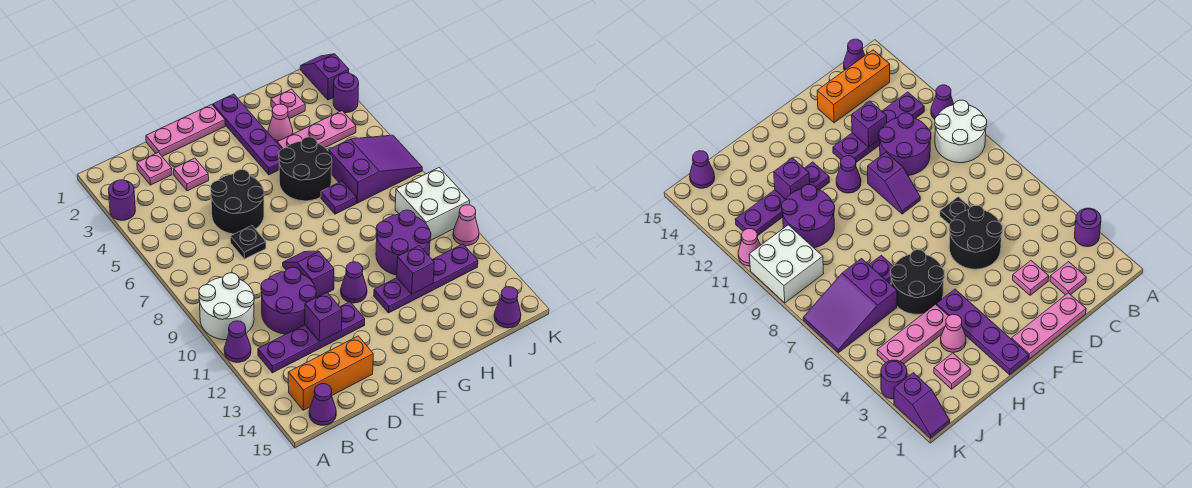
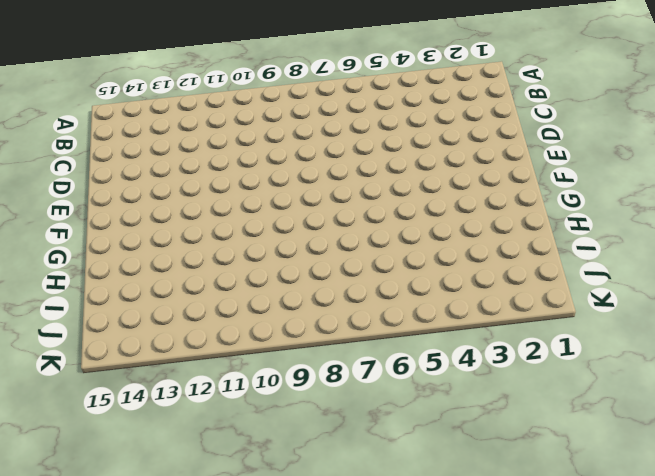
none -> purple 1x1 round brick [108,180,135,220]
none -> white 2x2 round brick [199,273,254,340]
none -> purple 1x1 cone [224,321,251,362]
none -> purple 1x4 plate [258,302,365,373]

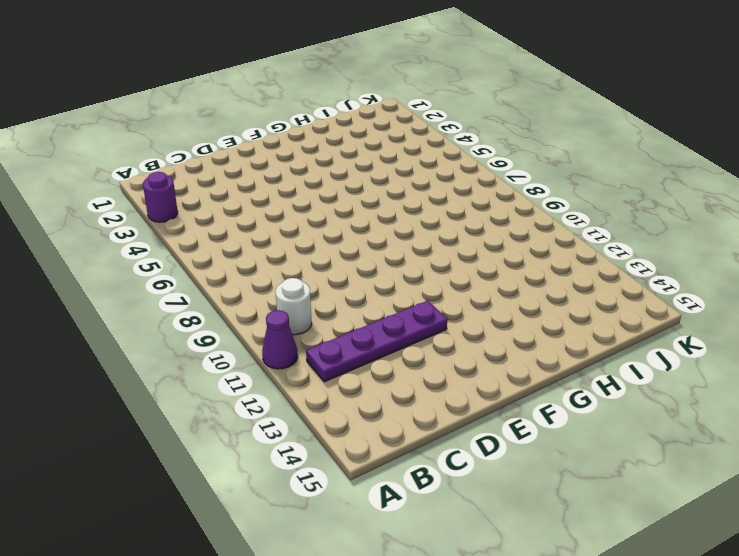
white 1x1 round brick [276,278,312,335] -> white 2x2 round brick [199,273,254,340]
none -> orange 1x3 brick [288,336,373,410]
none -> purple 1x1 cone [309,384,336,425]
none -> pink 1x1 plate [137,152,172,185]
none -> purple 2x2 round brick [261,267,316,334]

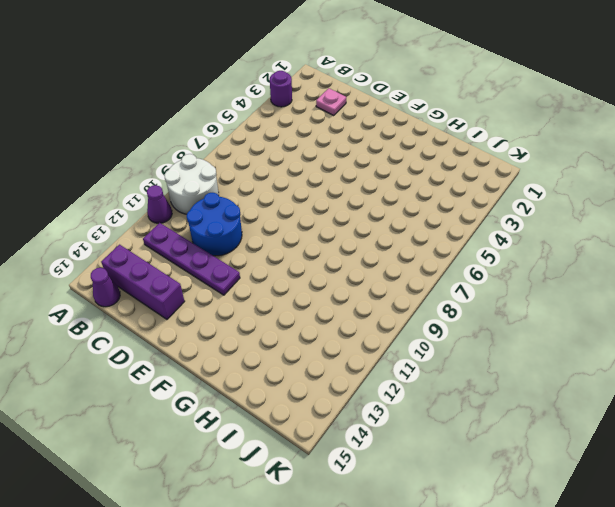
purple 1x3 brick [101,245,185,319] -> orange 1x3 brick [288,336,373,410]
blue 2x2 round brick [187,193,242,256] -> purple 2x2 round brick [261,267,316,334]
none -> pink 1x3 plate [146,104,225,156]
none -> pink 1x1 plate [174,158,209,191]
none -> black 2x2 round brick [211,169,264,234]
none -> black 1x1 plate [230,226,266,259]

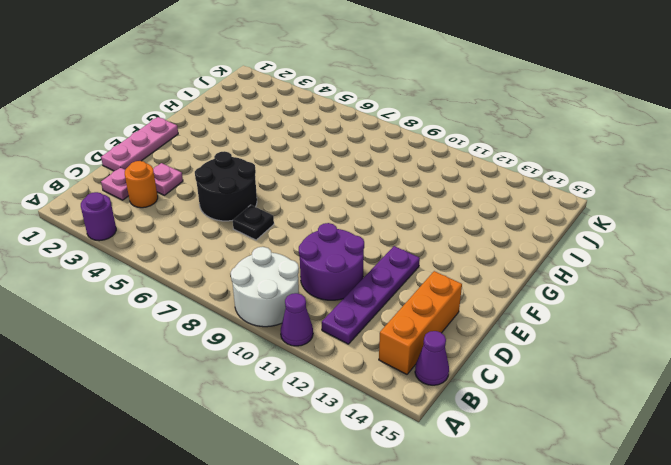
orange 1x1 round brick [125,161,158,208] -> none
none -> purple 1x2 slope [283,251,334,298]
none -> purple 1x1 cone [341,262,367,303]
none -> purple 1x4 plate [213,94,282,175]
none -> black 2x2 round brick [279,137,332,201]

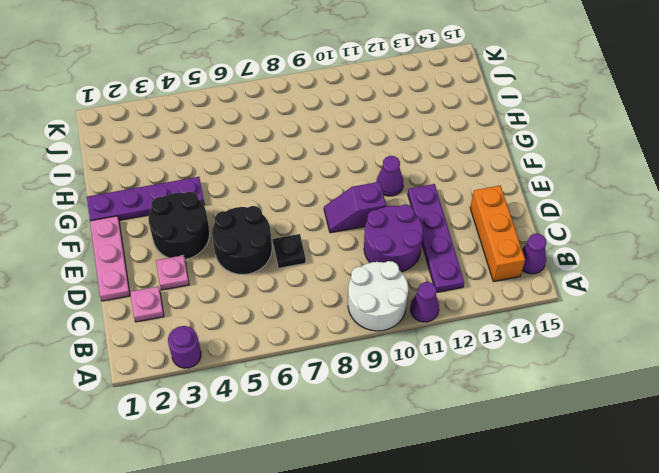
black 2x2 round brick [148,192,210,259] -> black 2x2 round brick moved to [279,137,332,201]
none -> purple 1x4 plate [374,244,478,313]
none -> pink 1x1 cone [268,104,293,143]
none -> pink 1x3 plate [277,111,356,149]
none -> purple 1x1 plate [321,181,356,214]

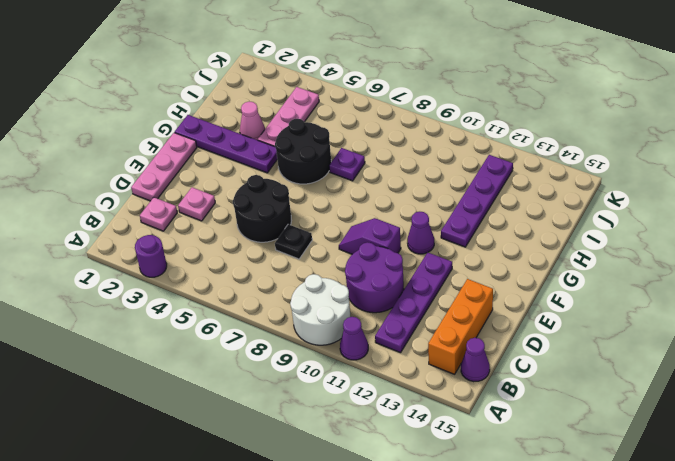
none -> purple 2x2 round brick [376,210,431,275]
none -> pink 1x1 plate [271,89,305,119]
none -> purple 2x3 slope [329,135,422,203]
none -> white 2x2 brick [395,168,470,241]

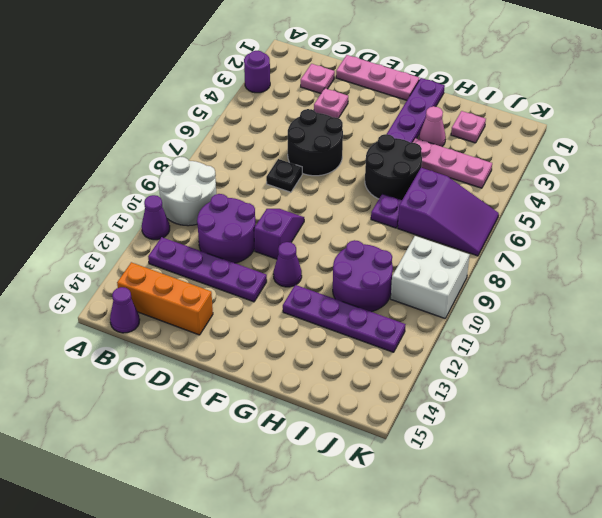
none -> purple 1x1 cone [494,287,521,328]
none -> purple 1x2 slope [300,54,349,100]
none -> purple 1x1 round brick [333,73,359,113]
none -> pink 1x1 cone [453,205,479,245]

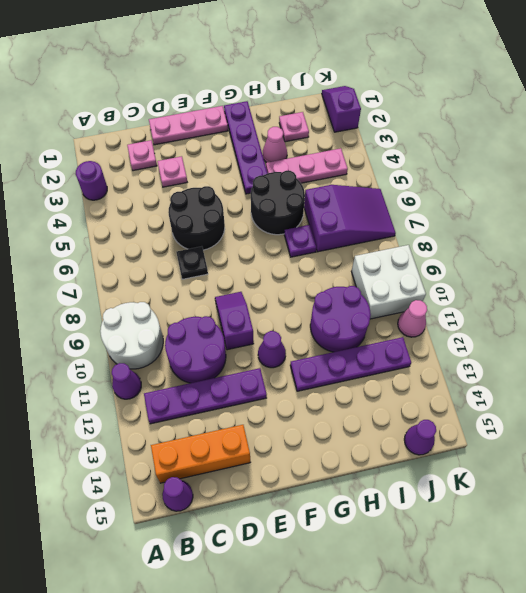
none -> purple 1x1 round brick [333,73,359,113]
none -> purple 1x1 brick [305,293,342,342]
none -> purple 1x1 brick [397,246,434,294]

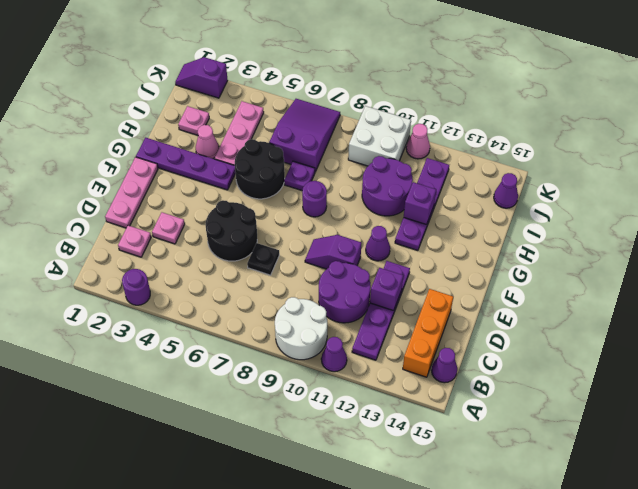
purple 1x1 round brick [302,181,327,217] -> purple 1x1 round brick moved to [333,73,359,113]

